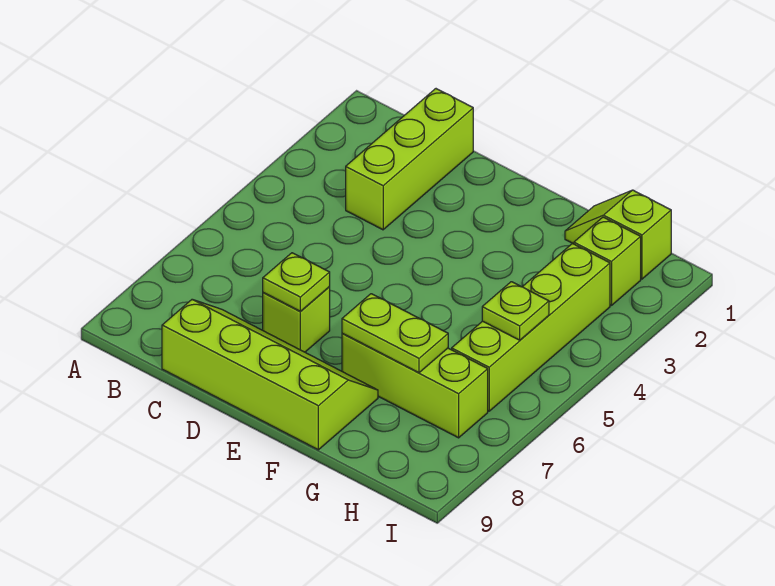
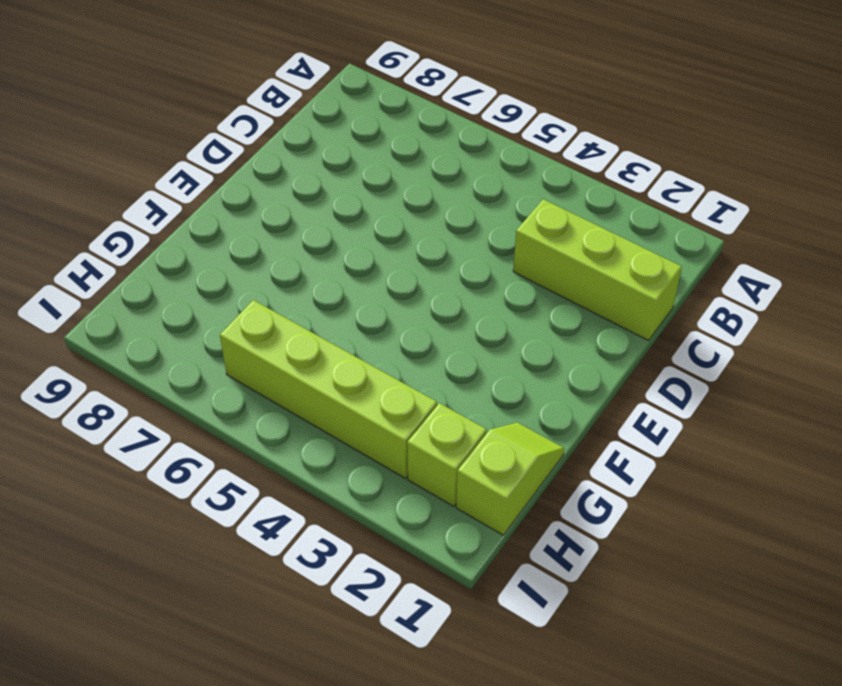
none -> lime 2x4 slope [162,300,378,450]
none -> lime 1x1 brick [263,287,330,352]

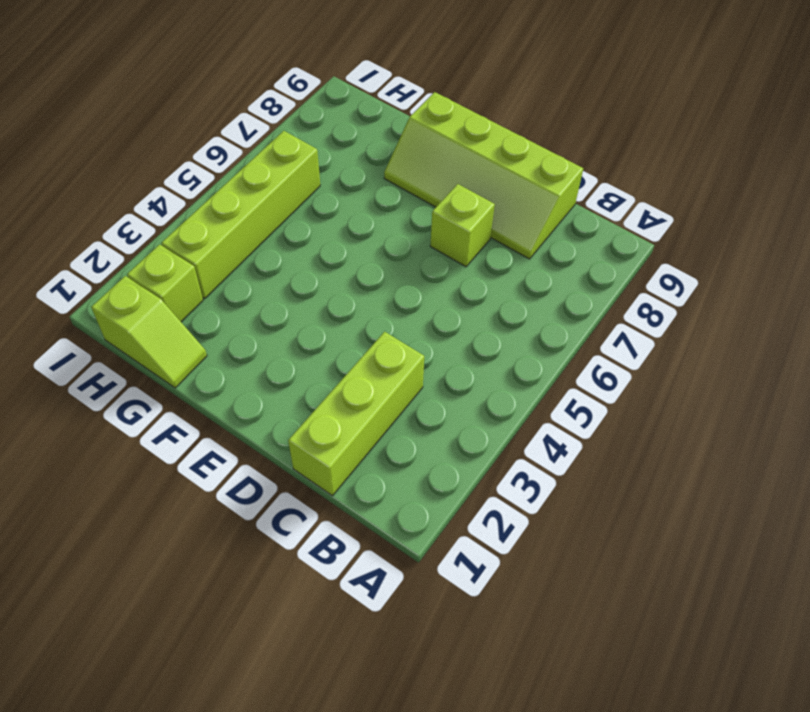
none -> lime 1x3 brick [342,333,488,438]
none -> lime 1x1 plate [263,253,330,311]

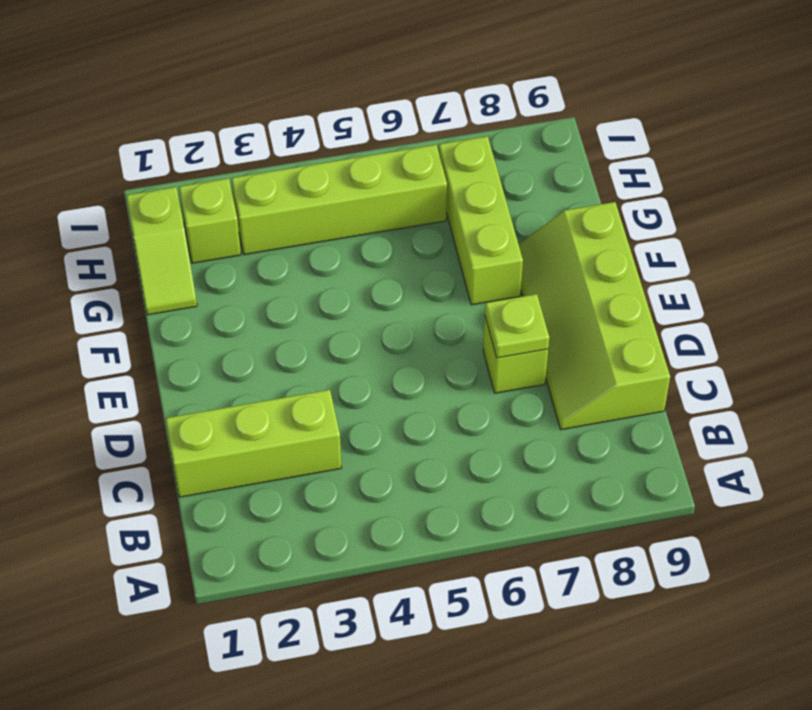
none -> lime 1x2 plate [342,294,448,373]
none -> lime 1x1 plate [482,282,549,340]

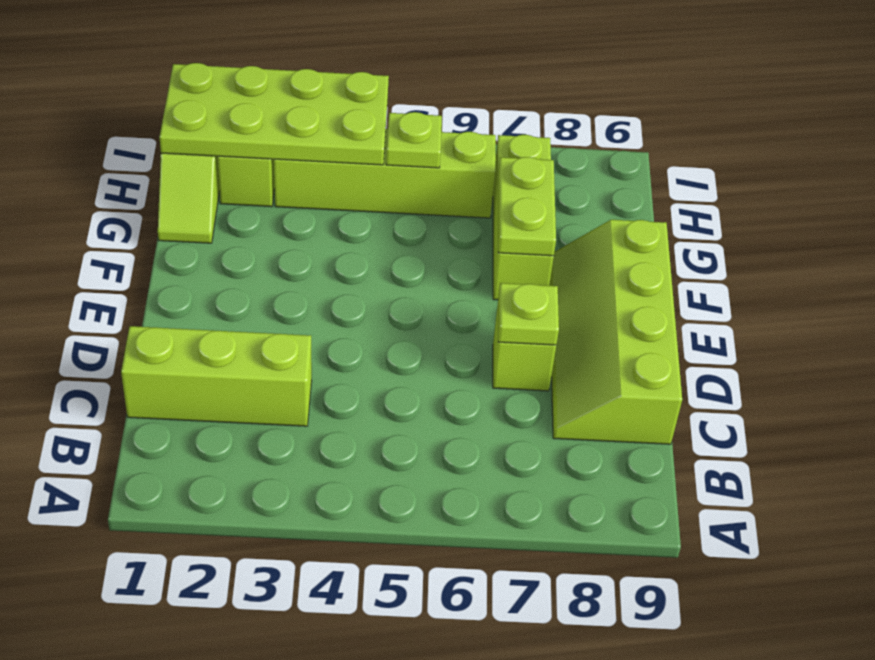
lime 2x4 plate [159,63,389,165] -> none

